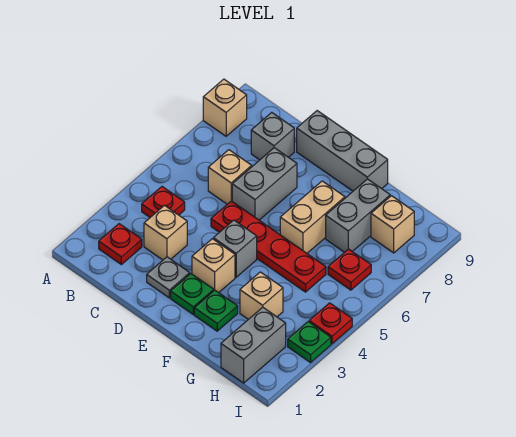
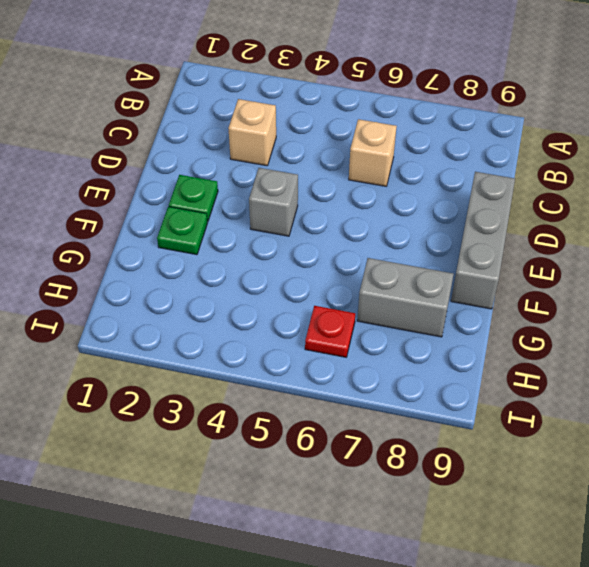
none -> tan 1x1 brick [203,79,247,136]
none -> red 1x1 plate [99,224,142,265]
none -> red 1x1 plate [142,187,185,217]

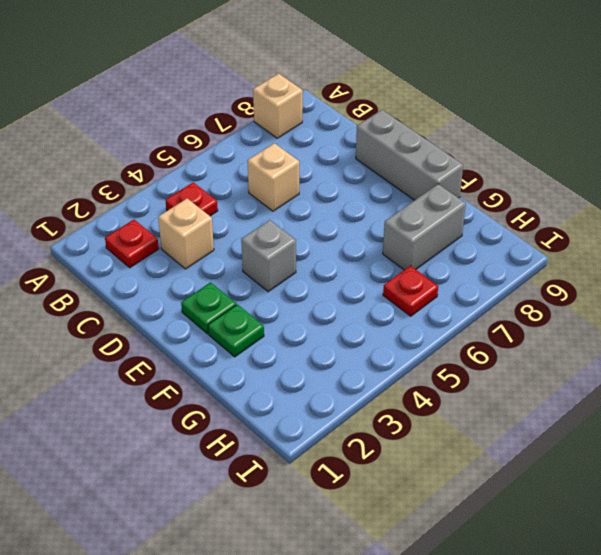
none -> grey 1x1 brick [251,112,294,160]
none -> grey 1x1 plate [147,257,190,298]
none -> red 1x4 plate [211,201,326,292]

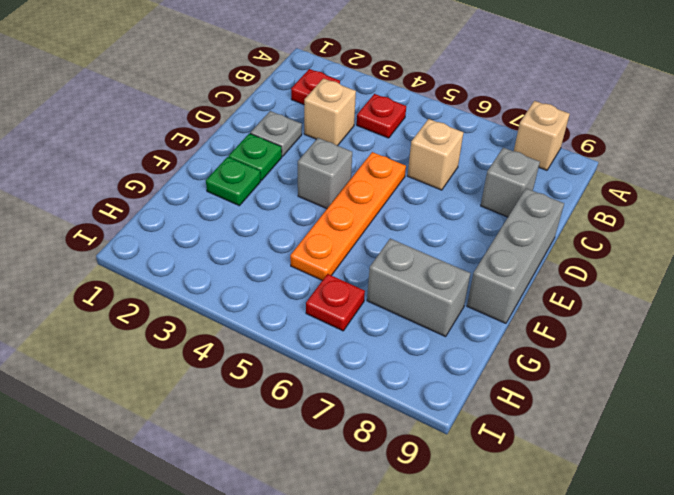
orange 1x4 plate [290,152,406,280] -> red 1x4 plate [211,201,326,292]
none -> grey 1x2 brick [232,148,297,220]
none -> tan 1x1 brick [192,239,235,293]
none -> tan 1x2 brick [280,181,345,253]

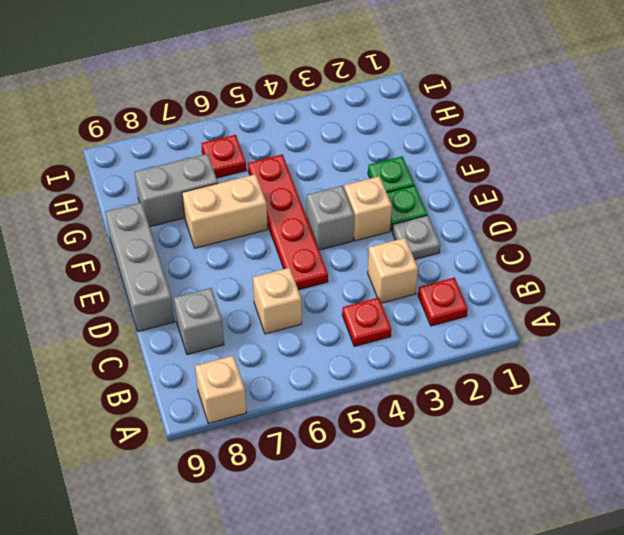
none -> grey 1x2 brick [232,148,297,220]
none -> tan 1x1 brick [240,272,283,319]
none -> grey 1x2 brick [221,307,286,383]

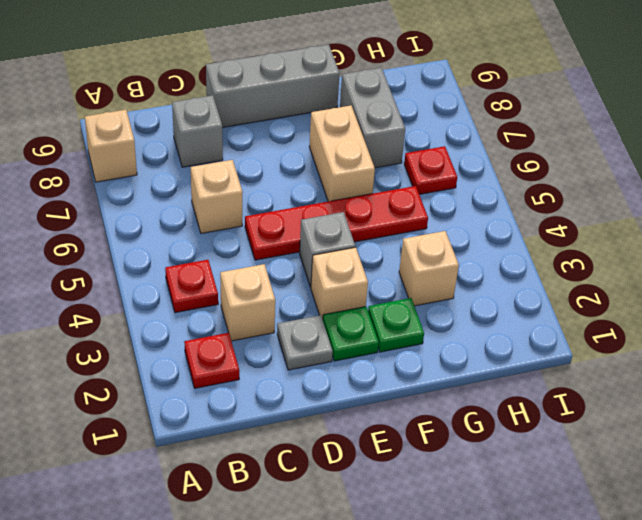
none -> grey 1x2 brick [232,148,297,220]
none -> grey 1x2 brick [221,307,286,383]
none -> tan 1x1 brick [371,196,414,253]

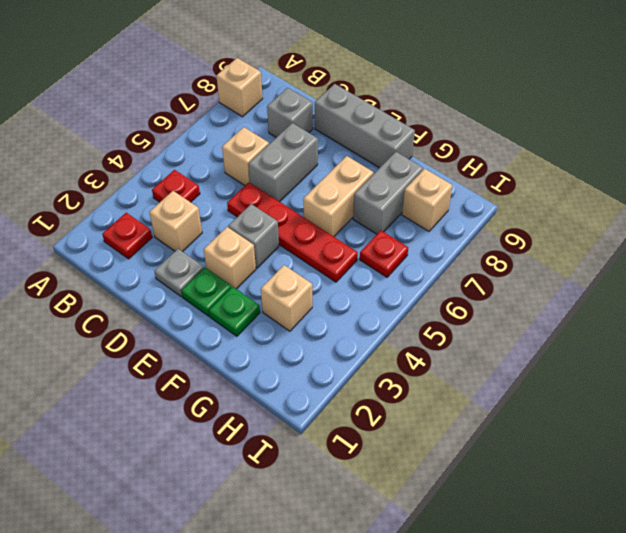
none -> grey 1x2 brick [221,307,286,383]
none -> green 1x1 plate [288,322,331,363]
none -> red 1x1 plate [309,303,352,344]

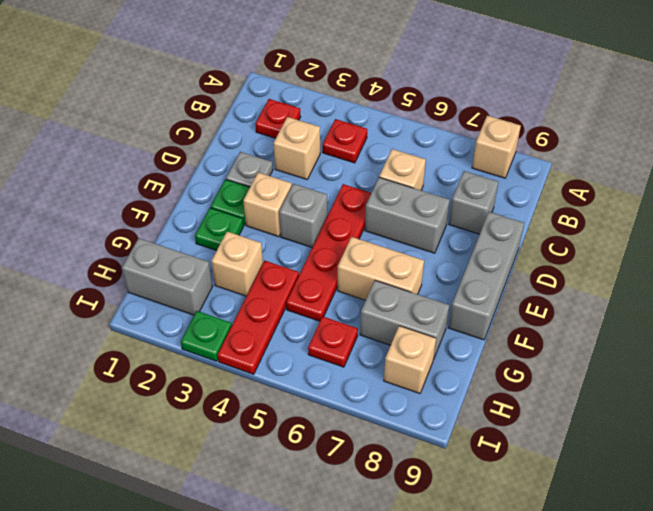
red 1x3 plate [218,261,299,374] -> red 1x1 plate [309,303,352,344]

